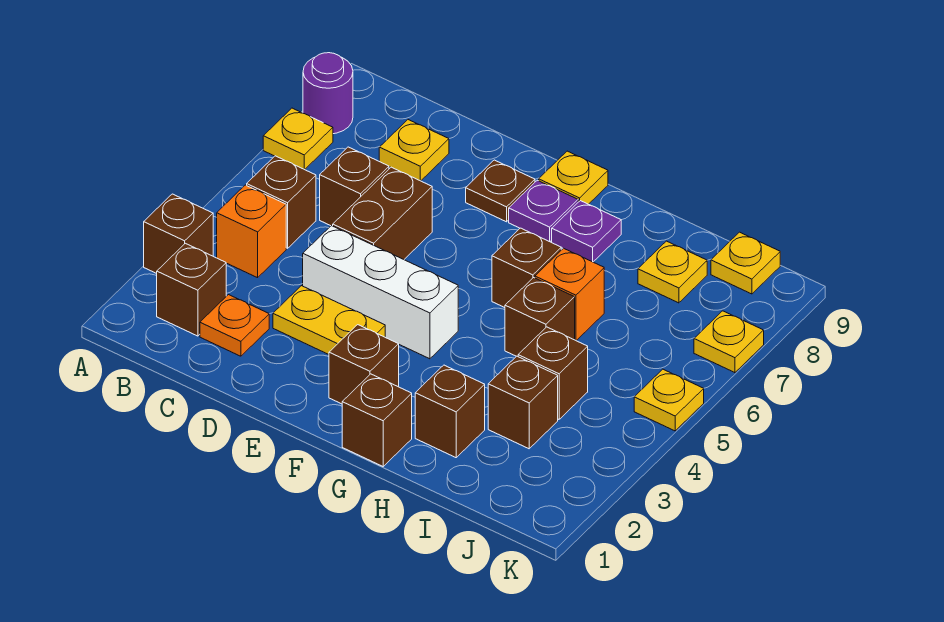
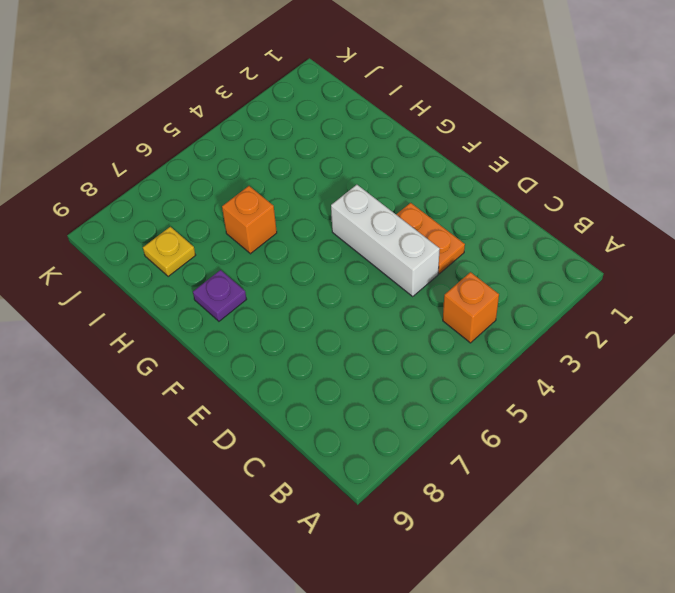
orange 1x2 plate [396,203,465,274] -> yellow 1x2 plate [273,286,385,354]
none -> brown 1x1 brick [144,194,213,274]
none -> yellow 1x1 plate [263,108,333,170]
none -> purple 1x1 round brick [303,53,353,134]

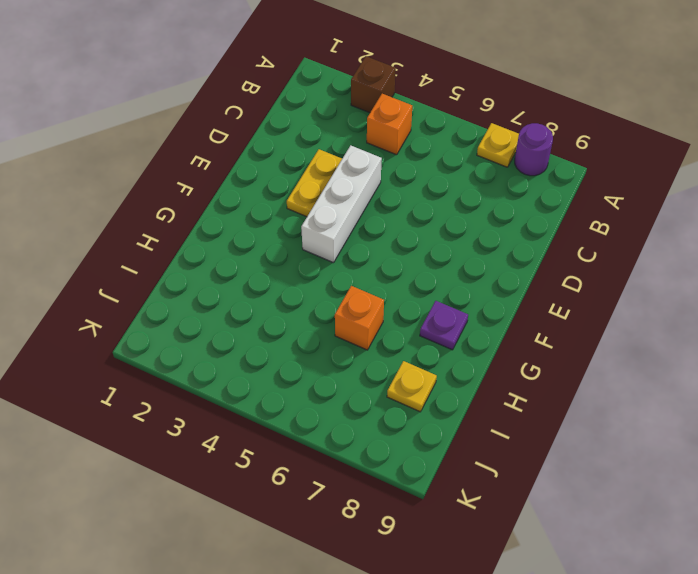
none -> brown 1x1 brick [157,243,226,336]
none -> brown 1x1 brick [247,156,316,248]
none -> orange 1x1 plate [200,295,269,356]

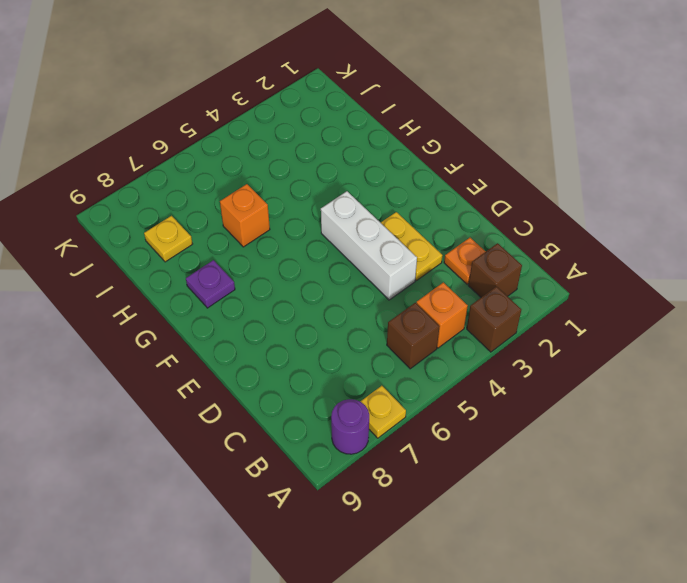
none -> brown 1x1 brick [320,147,389,226]
none -> yellow 1x1 plate [379,120,449,181]
none -> brown 1x2 brick [333,167,432,259]

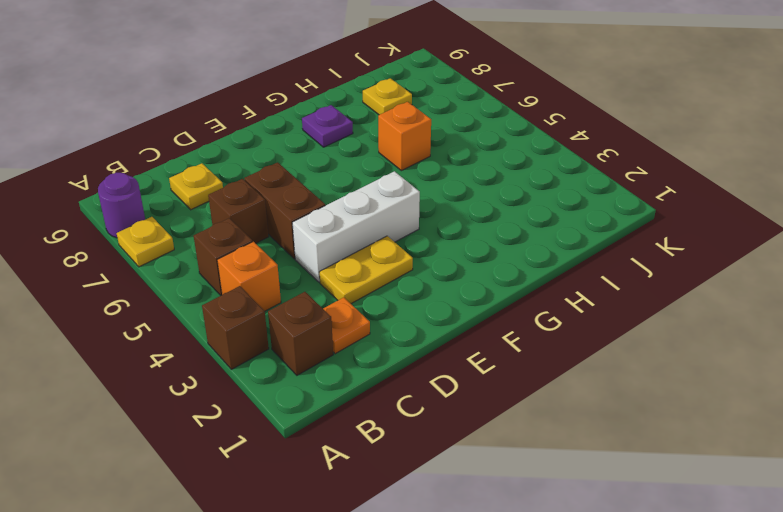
none -> brown 1x1 plate [466,160,535,222]
none -> brown 1x1 brick [329,325,399,404]
none -> purple 1x1 plate [509,180,578,242]

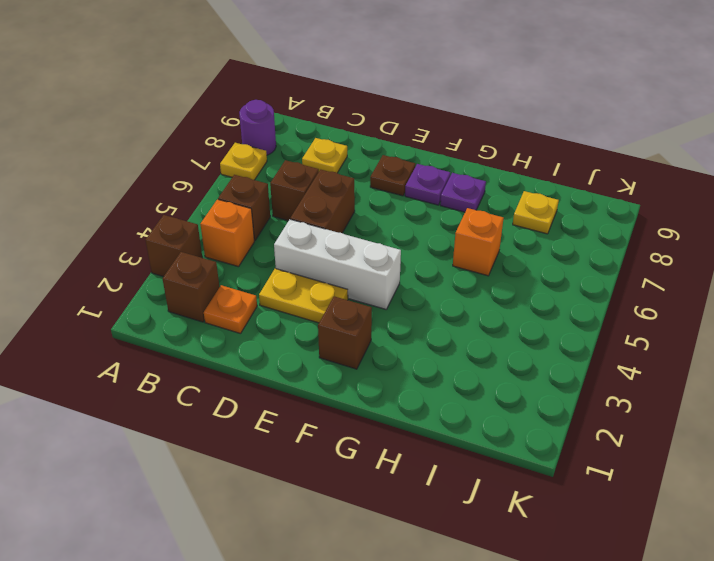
none -> yellow 1x1 plate [539,151,608,204]
none -> brown 1x1 brick [342,374,412,466]
none -> brown 1x1 brick [492,228,561,308]

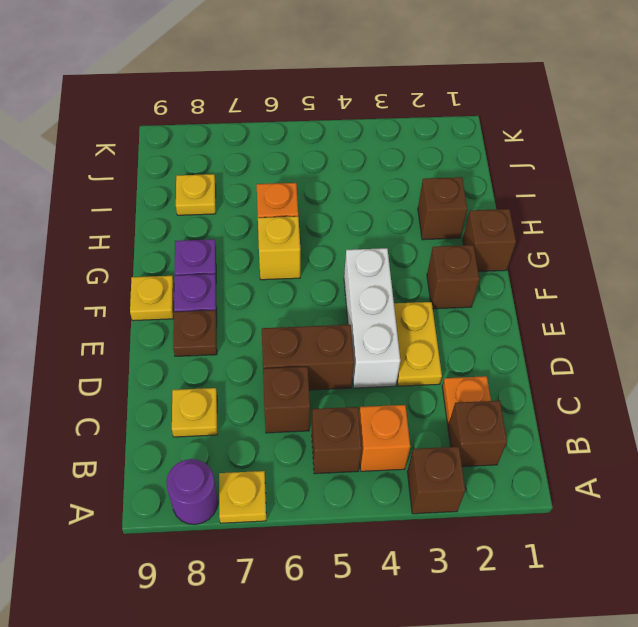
yellow 1x1 brick [258,216,300,280] -> brown 1x1 brick [492,228,561,308]
none -> brown 1x1 brick [505,278,575,356]
none -> brown 1x1 brick [488,356,558,449]
none -> brown 1x1 brick [518,327,588,419]

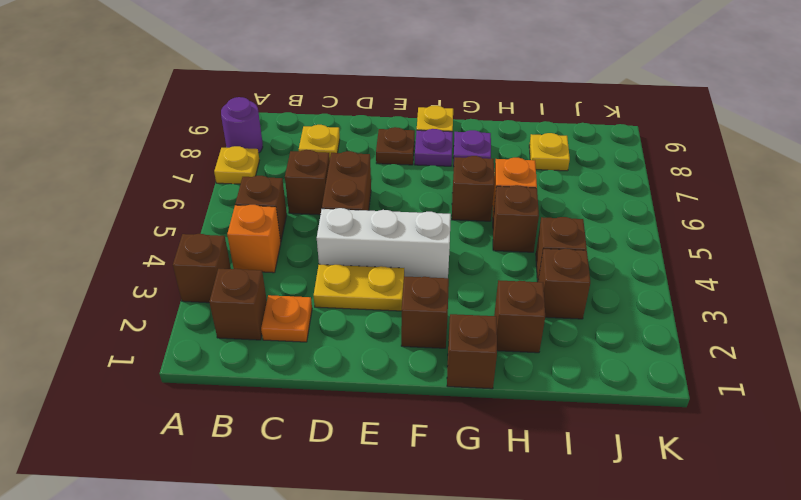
none -> yellow 1x1 plate [711,232,780,294]
none -> yellow 1x1 plate [634,369,704,431]
none -> yellow 1x1 plate [694,311,764,373]

